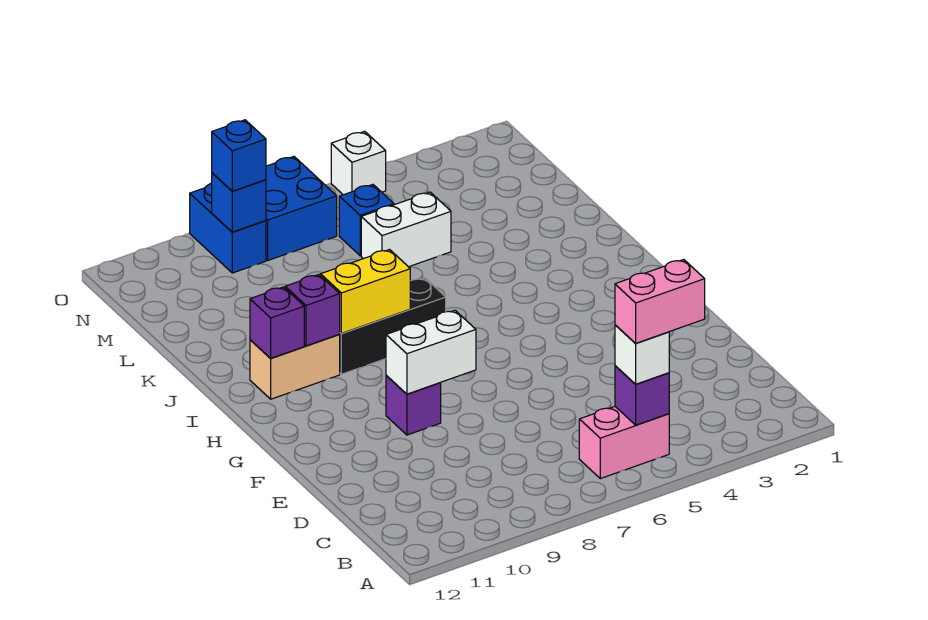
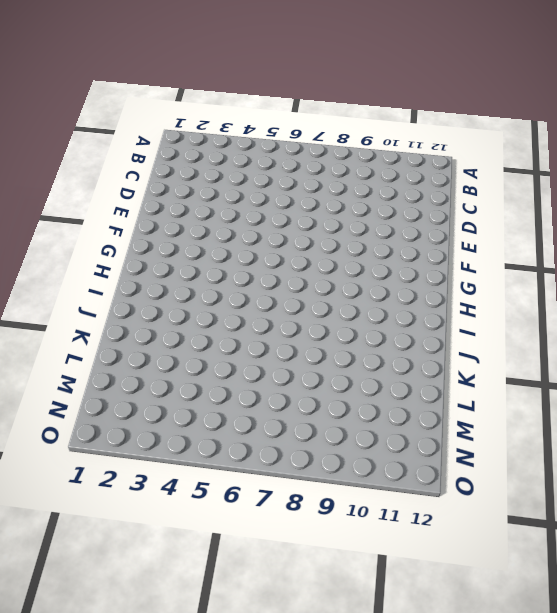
none -> pink 1x2 brick [579,407,669,479]
none -> purple 1x1 brick [386,375,441,435]
none -> black 1x3 brick [339,278,446,374]

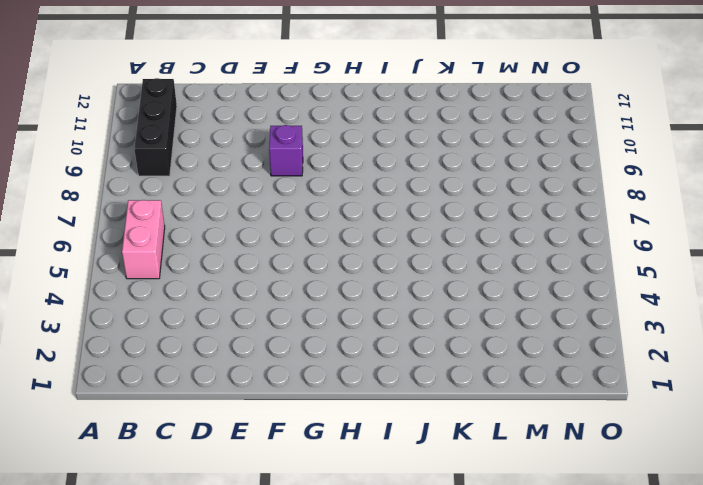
black 1x3 brick [134,78,177,176] -> black 1x3 brick moved to [339,278,446,374]
none -> tan 1x2 brick [250,335,340,399]
none -> white 1x2 brick [361,192,451,267]
none -> blue 1x1 brick [339,185,394,256]

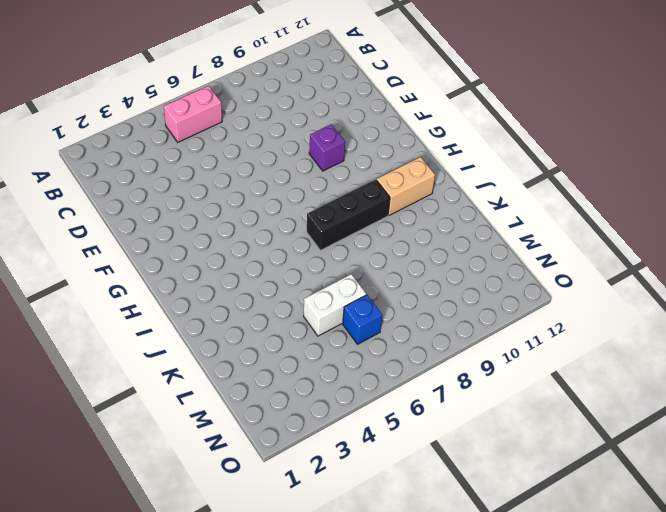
none -> blue 2x2 brick [266,157,337,260]
none -> blue 1x2 brick [190,183,266,273]
none -> white 1x1 brick [331,131,386,195]

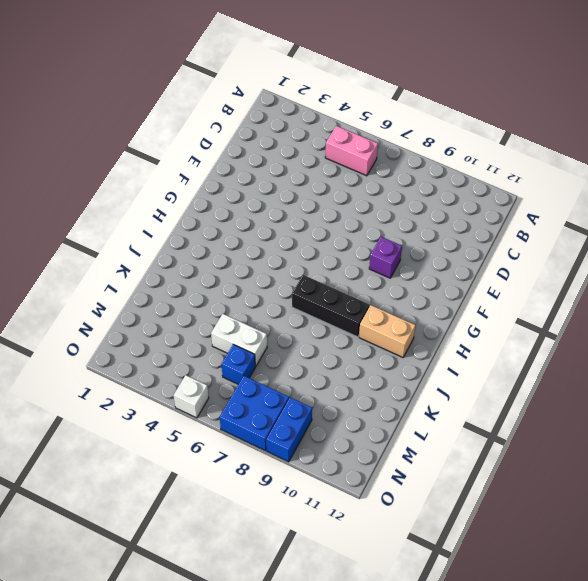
none -> purple 1x1 brick [615,366,669,425]
none -> white 1x2 brick [386,310,476,394]
none -> yellow 1x2 brick [321,250,410,334]

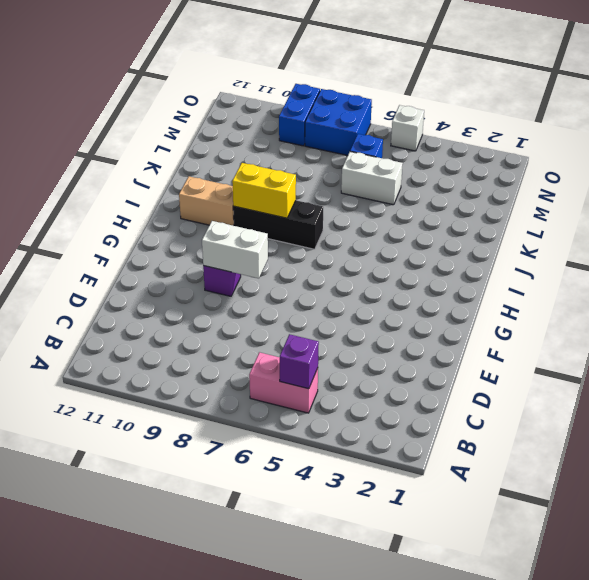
none -> purple 1x1 brick [285,275,340,346]
none -> purple 1x1 brick [250,287,304,358]
none -> blue 1x1 brick [212,173,266,232]

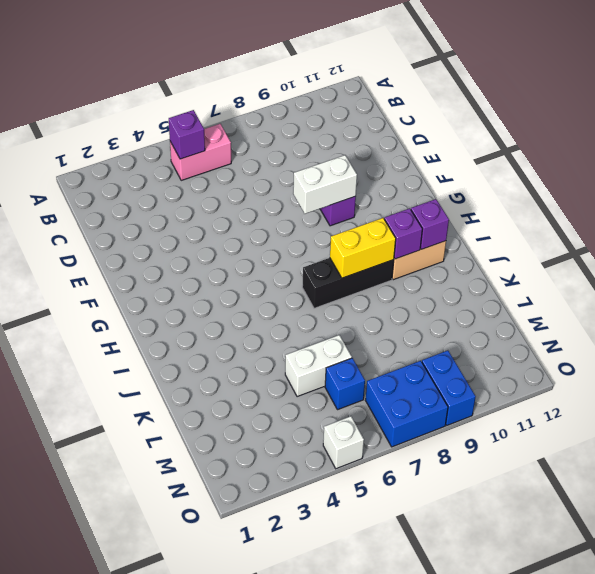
none -> blue 1x1 brick [212,173,266,232]
none -> white 1x1 brick [615,325,669,384]
none -> blue 1x1 brick [212,120,266,191]

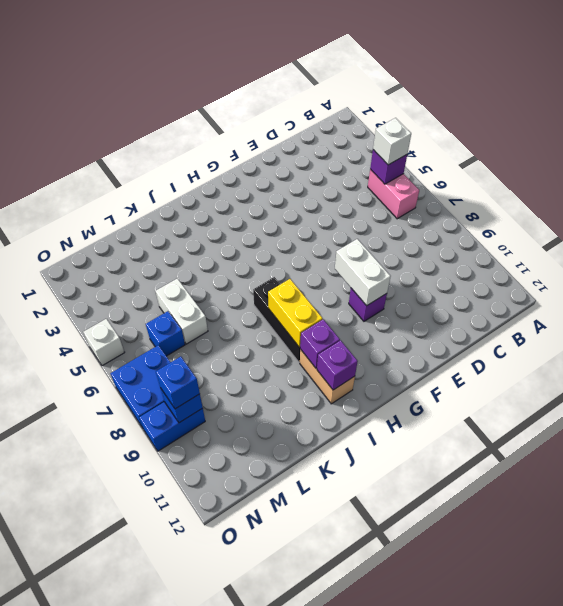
none -> pink 1x2 brick [615,260,705,343]

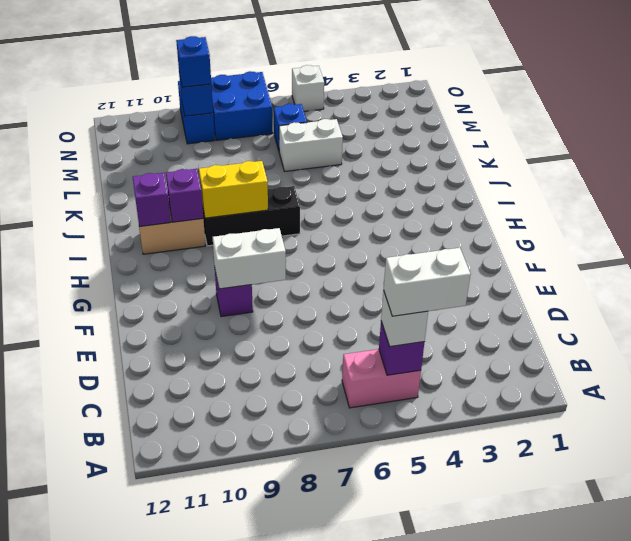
white 1x2 brick [384,248,471,316] -> pink 1x2 brick [615,260,705,343]

